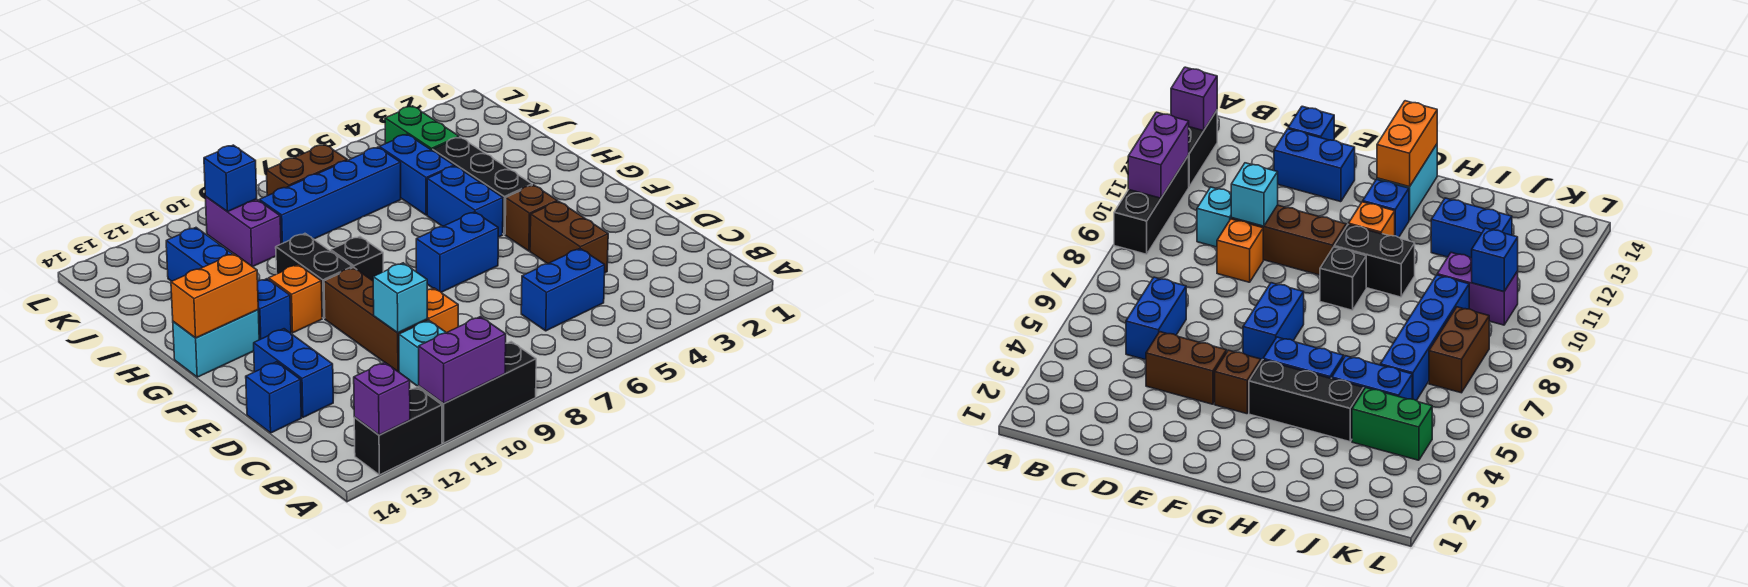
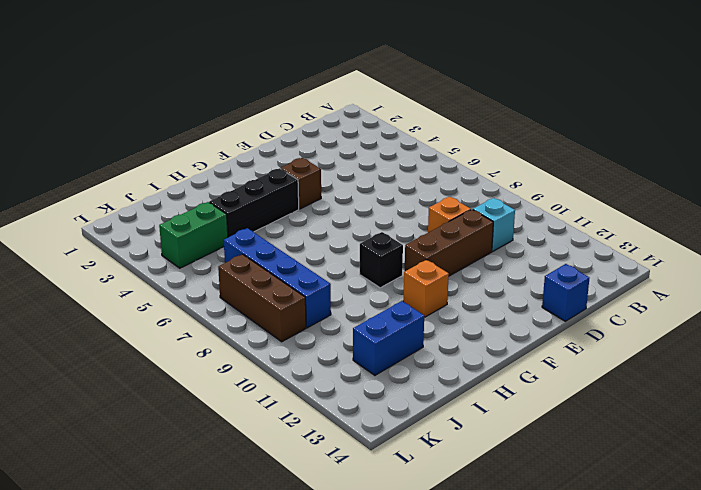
brown 1x3 brick [218,254,306,342] -> brown 1x2 brick [267,144,347,196]
none -> black 1x3 brick [419,342,536,443]
none -> black 1x2 brick [354,387,442,475]
none -> blue 1x2 brick [521,249,605,331]

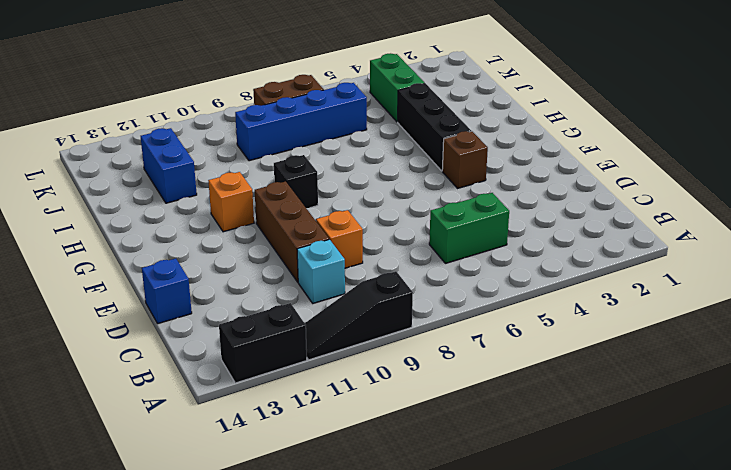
black 1x3 slope [305,271,413,360] -> black 1x3 brick [419,342,536,443]
green 1x2 brick [429,193,509,263] -> blue 1x2 brick [521,249,605,331]
none -> brown 1x2 brick [530,201,608,273]
none -> blue 1x2 brick [254,329,333,417]
none -> blue 1x2 brick [416,212,498,292]

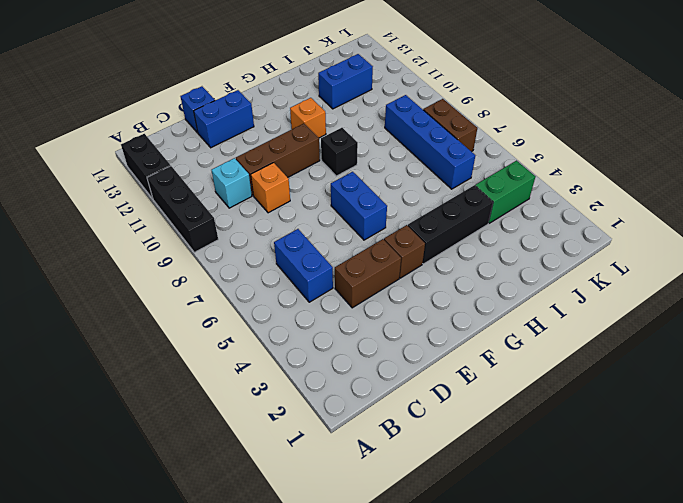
none -> blue 1x2 brick [427,166,503,237]
none -> black 1x2 brick [276,234,353,318]
none -> blue 1x1 brick [258,279,291,340]

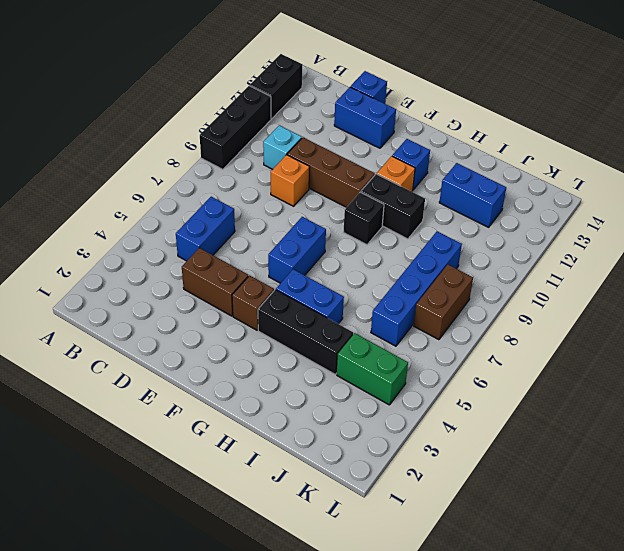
none -> cyan 1x2 brick [173,310,259,377]
none -> blue 1x2 brick [379,134,454,215]
none -> purple 1x2 brick [205,197,281,267]

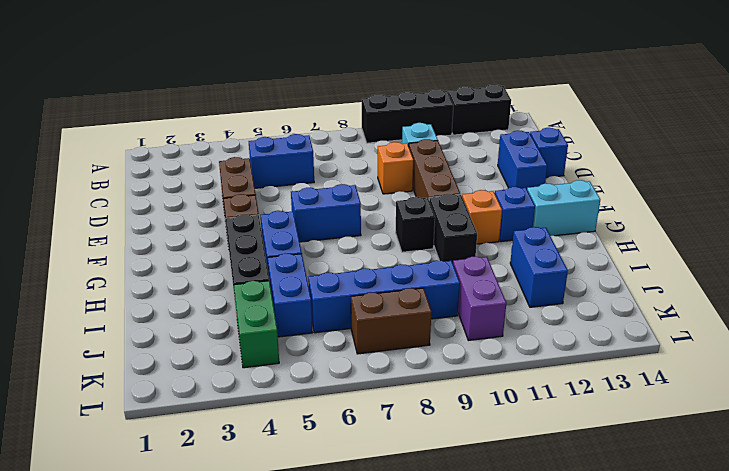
none -> purple 1x2 brick [419,317,506,404]
none -> purple 1x1 brick [354,362,410,435]
none -> cyan 1x1 brick [373,263,427,333]

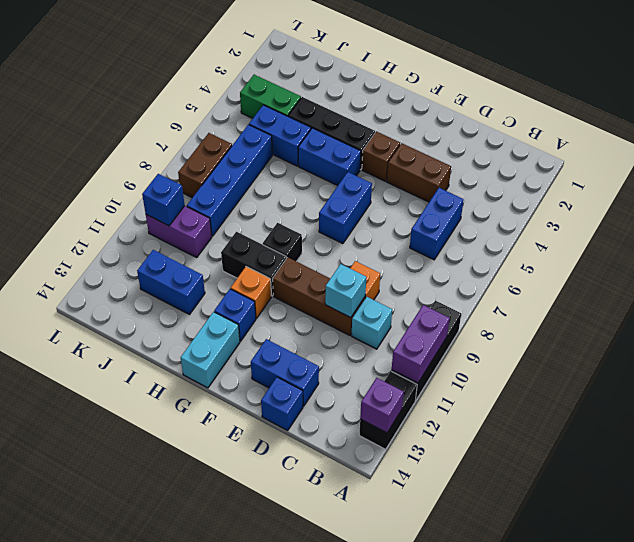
none -> orange 1x2 brick [171,254,258,338]

